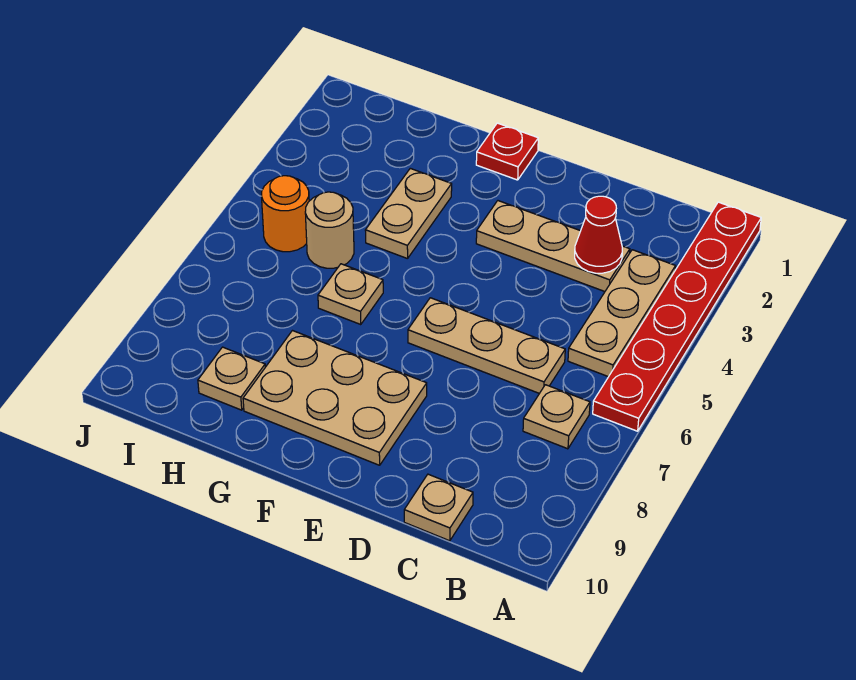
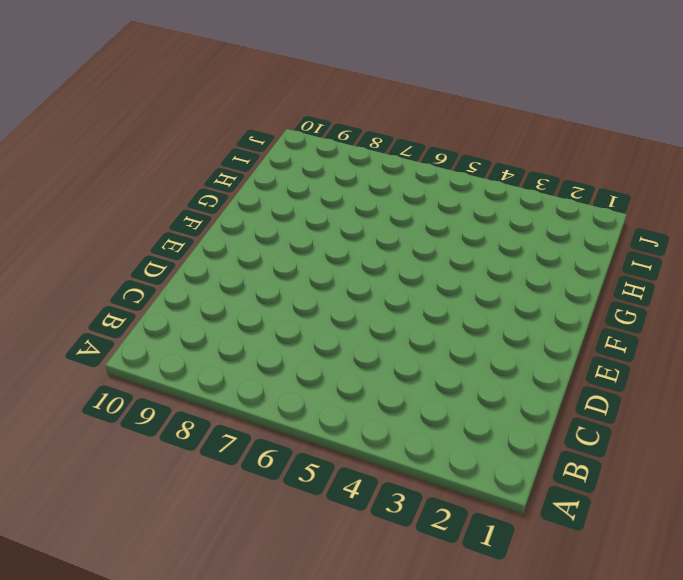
none -> red 1x6 plate [593,202,761,431]
none -> tan 1x3 plate [568,250,676,377]
none -> tan 1x1 plate [523,385,590,449]

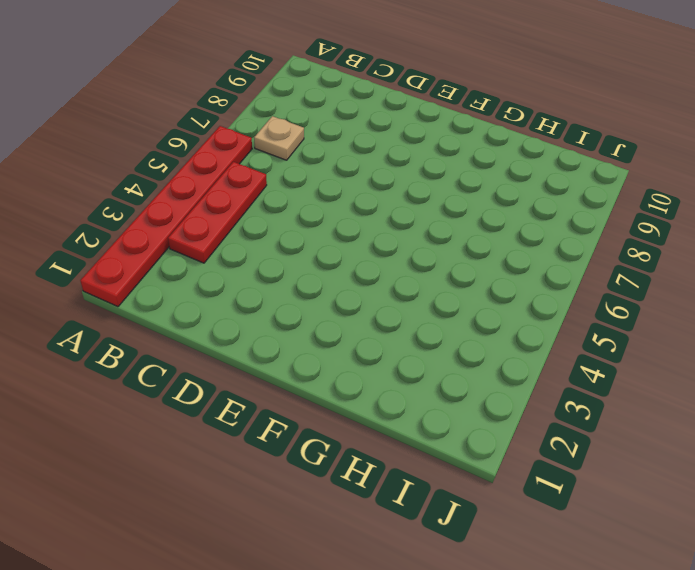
red 1x3 plate [168,162,267,263] -> tan 1x3 plate [568,250,676,377]
none -> tan 1x3 plate [476,201,630,291]
none -> tan 1x3 plate [408,298,565,393]
none -> tan 1x1 plate [404,474,473,541]

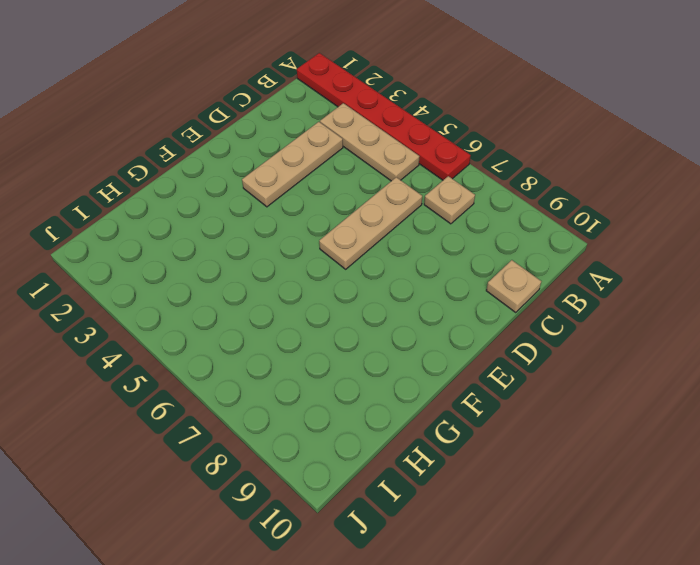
none -> tan 2x3 plate [243,331,427,465]
none -> red 1x1 plate [476,123,538,180]
none -> tan 1x2 plate [365,168,452,259]

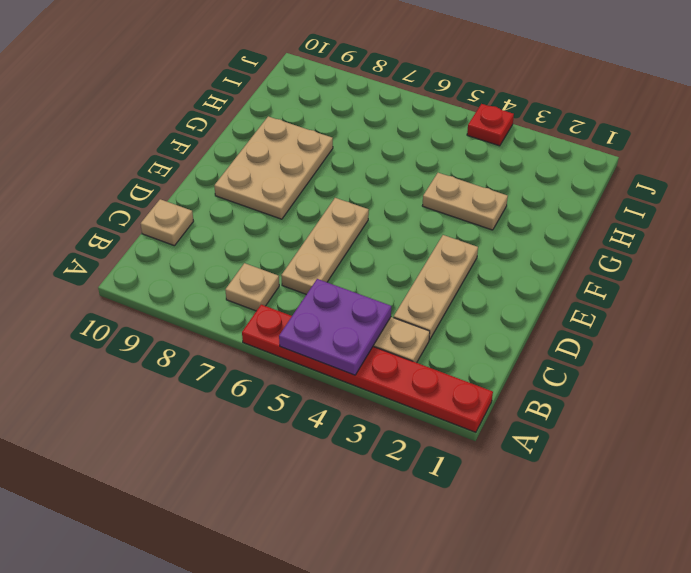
purple 2x2 plate [279,279,391,375] -> none
red 1x1 plate [467,104,514,146] -> red 1x1 plate moved to [476,123,538,180]
none -> tan 1x1 plate [318,264,383,325]
none -> tan 1x1 round brick [305,192,354,268]
none -> tan 1x1 plate [198,347,265,410]

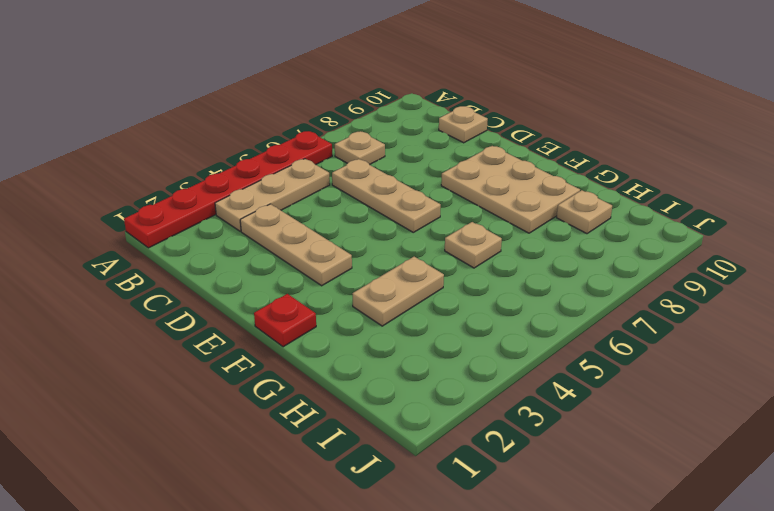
none -> tan 1x1 round brick [305,192,354,268]
none -> orange 1x1 round brick [261,176,309,252]
none -> red 1x1 cone [575,196,622,273]

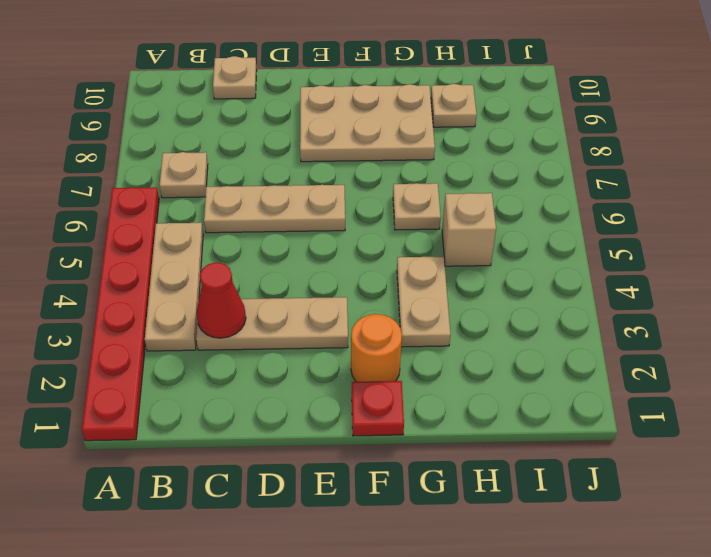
orange 1x1 round brick [351,314,402,382] -> orange 1x1 round brick moved to [261,176,309,252]
tan 1x1 brick [442,193,496,266] -> tan 1x1 round brick [305,192,354,268]

